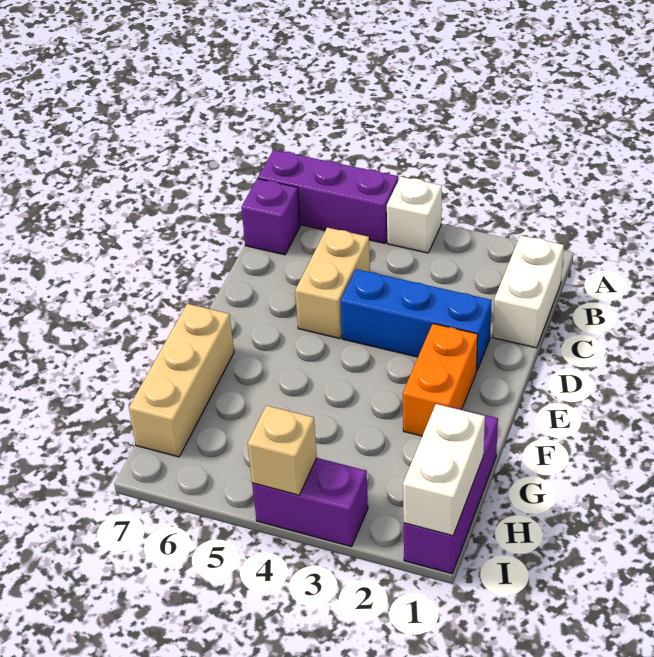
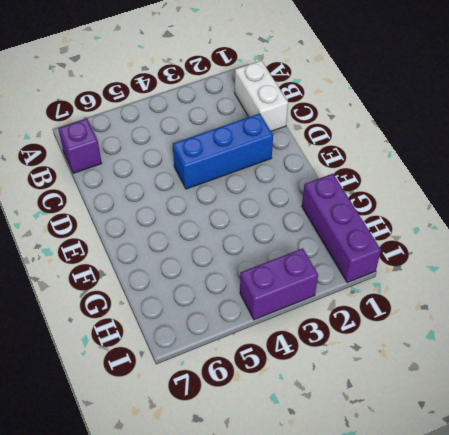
none -> white 1x1 brick [387,177,442,253]
none -> purple 1x3 brick [258,150,398,243]
none -> tan 1x2 brick [295,228,370,339]

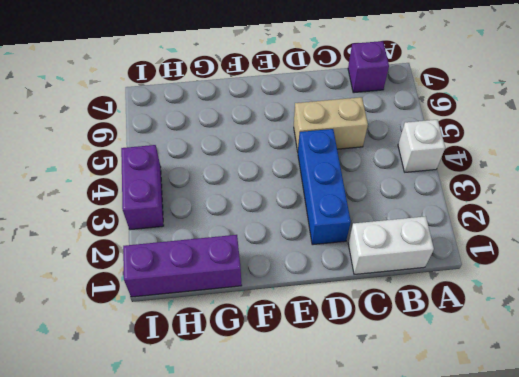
none -> purple 1x3 brick [258,150,398,243]
none -> orange 1x2 brick [403,324,478,436]
none -> tan 1x3 brick [129,304,234,457]

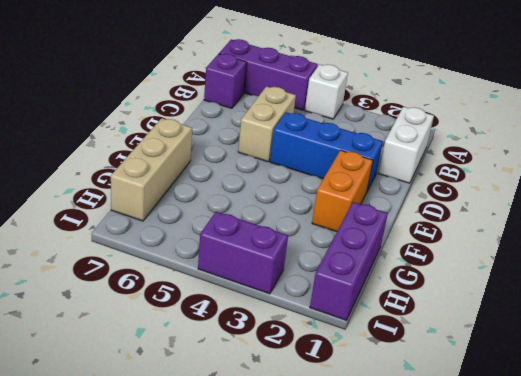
none -> white 1x2 brick [403,404,485,536]
none -> tan 1x1 brick [248,405,317,495]

